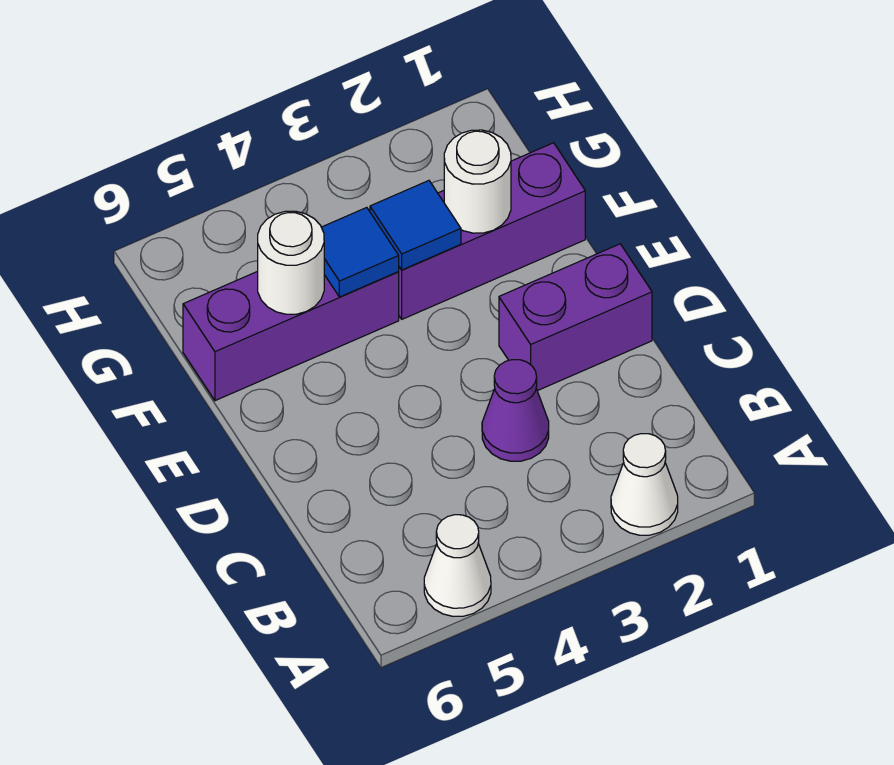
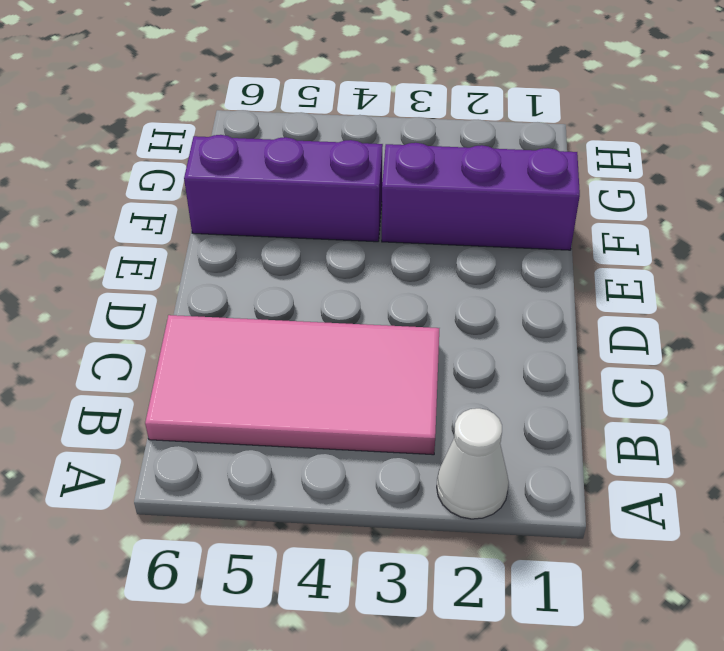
pink 2x4 tile [145,315,439,455] -> purple 1x1 cone [482,360,549,461]
none -> white 1x1 cone [424,515,491,616]
none -> purple 1x2 brick [499,244,652,391]

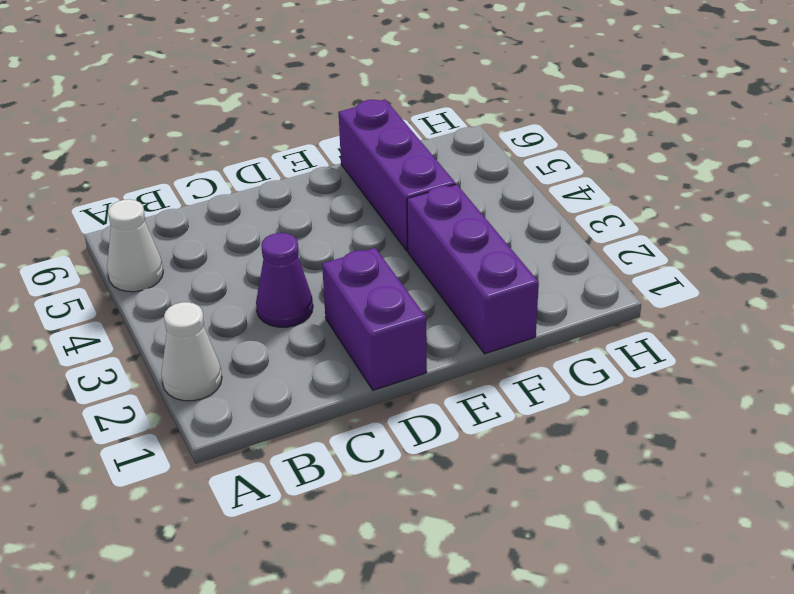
none -> white 1x1 round brick [444,130,511,233]
none -> blue 1x1 tile [370,181,461,270]

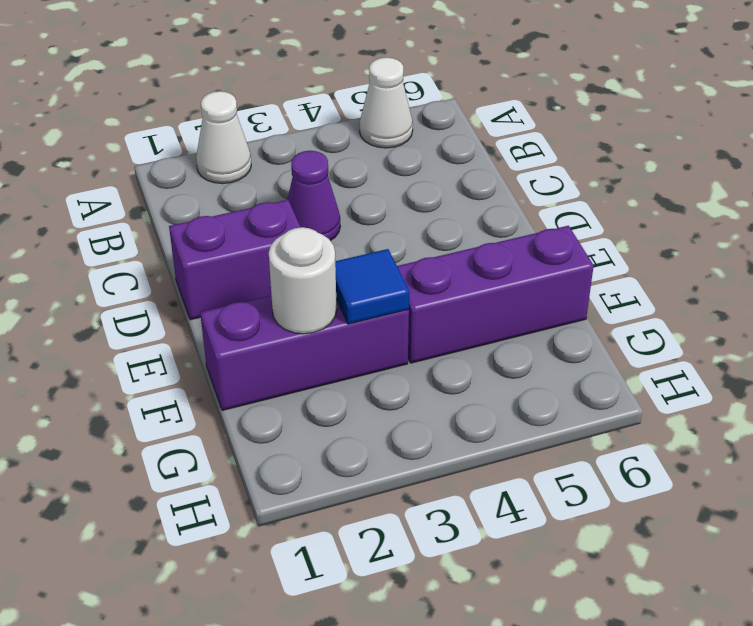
none -> blue 1x1 tile [321,208,399,297]
none -> white 1x1 round brick [258,211,324,314]

